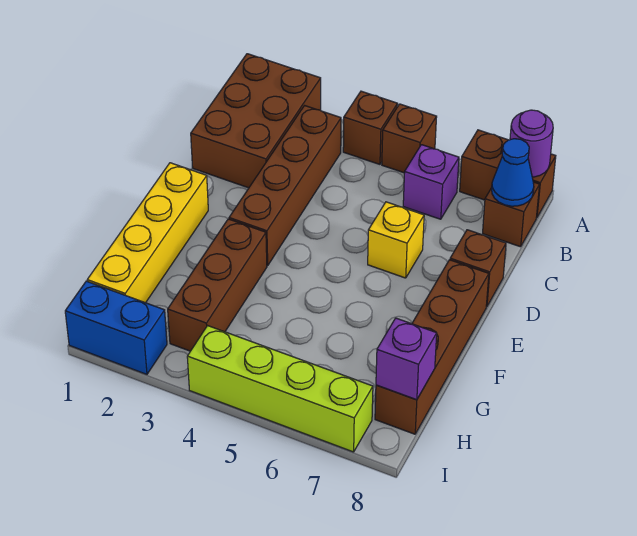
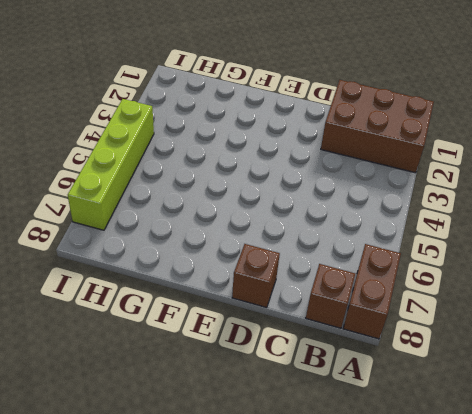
none -> brown 1x1 brick [343,91,398,164]
none -> brown 1x1 brick [382,104,437,173]
none -> brown 1x4 brick [229,106,341,266]

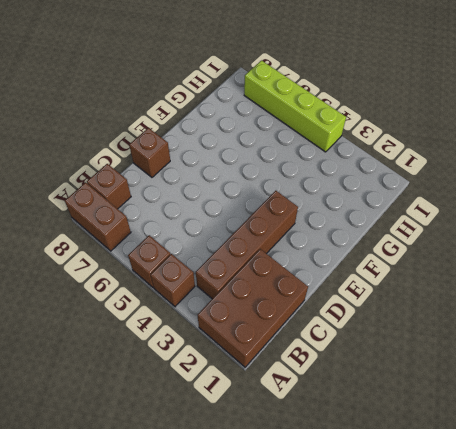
none -> purple 1x1 brick [403,145,459,219]
none -> yellow 1x1 brick [368,202,424,278]
none -> yellow 1x4 brick [87,163,208,303]

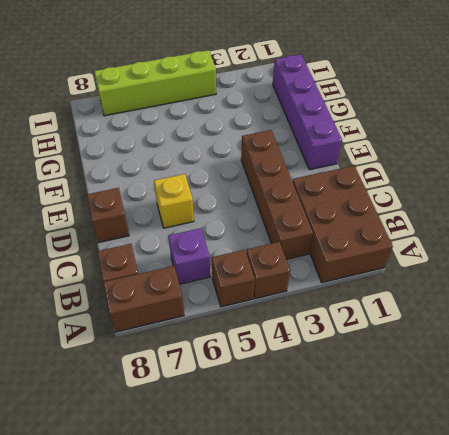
purple 1x4 brick [273,54,342,170] -> yellow 1x4 brick [87,163,208,303]
none -> brown 1x4 brick [375,260,489,434]
none -> brown 1x3 brick [168,219,267,351]
none -> blue 1x2 brick [65,281,167,374]

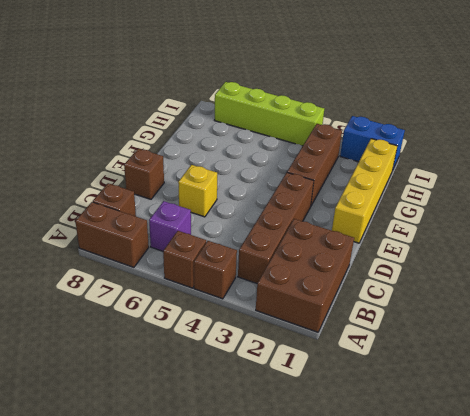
none -> brown 1x4 brick [375,260,489,434]
none -> purple 1x1 round brick [510,110,553,177]
none -> blue 1x1 cone [492,139,534,206]

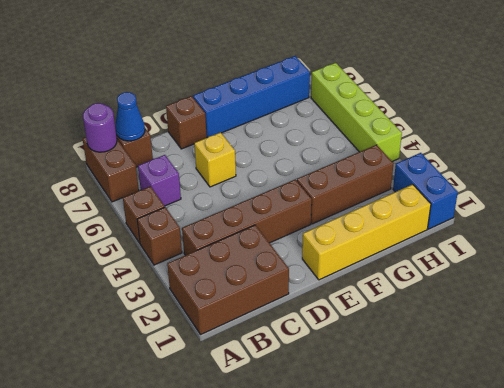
blue 1x4 brick [193,56,310,138] -> brown 1x4 brick [375,260,489,434]
none -> purple 1x1 brick [376,318,437,400]

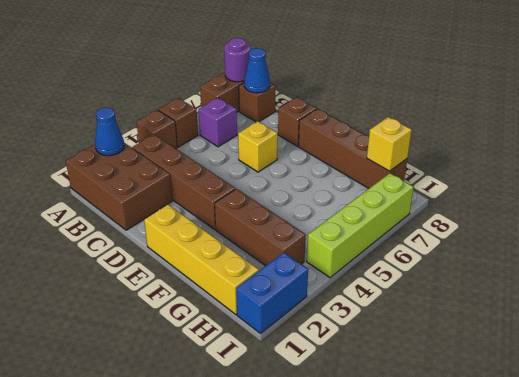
blue 1x1 cone [95,108,124,156] -> none
yellow 1x1 brick [367,117,412,171] -> purple 1x1 brick [376,318,437,400]

